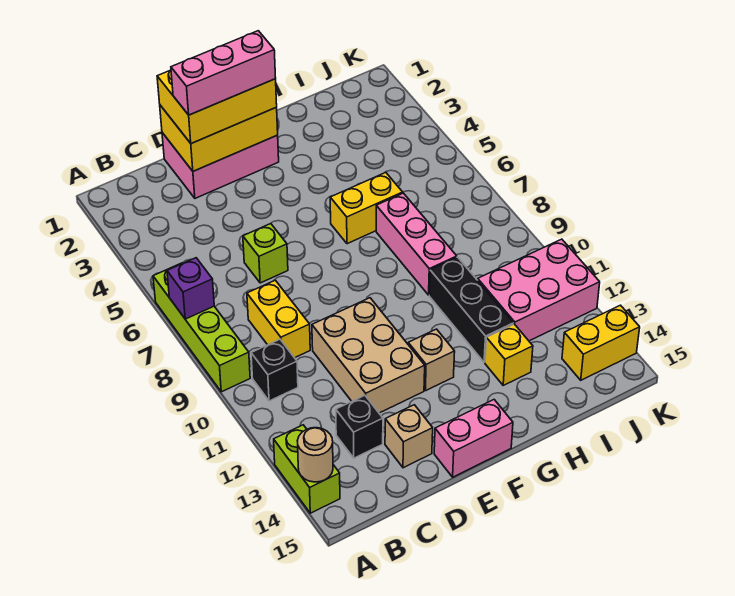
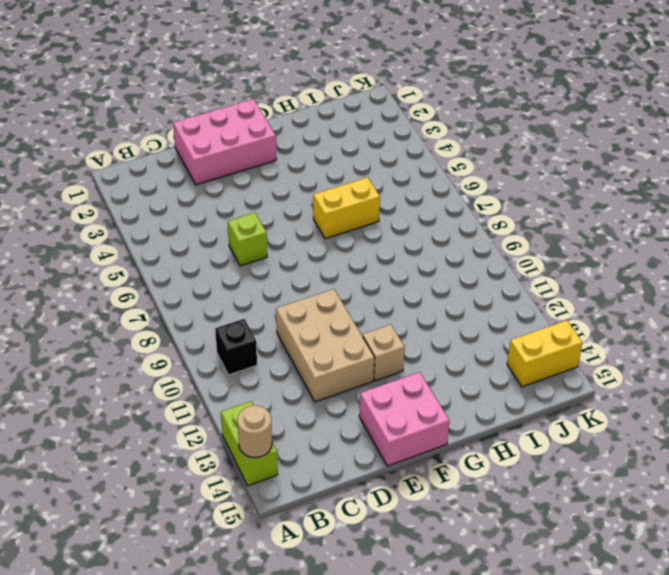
pink 2x2 brick [359,372,449,466] -> pink 1x2 brick [434,400,513,477]
none -> lime 1x4 brick [153,263,250,392]
none -> yellow 1x2 brick [247,280,310,358]
none -> black 1x1 brick [336,396,383,458]

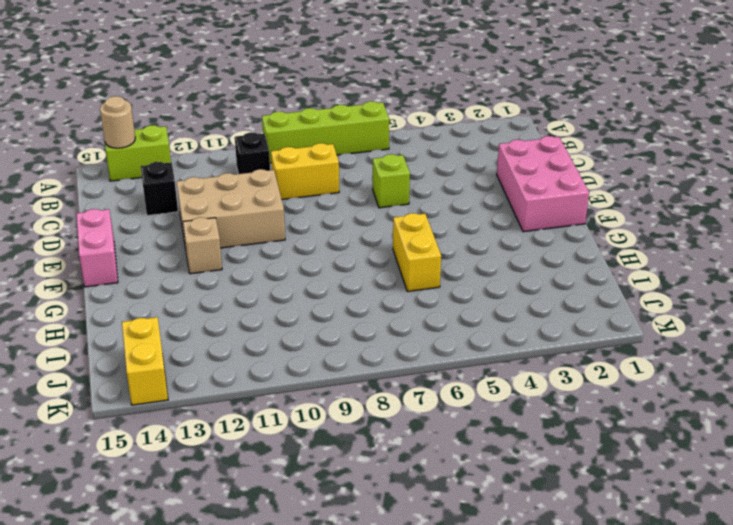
none -> tan 1x1 brick [385,405,433,468]
none -> pink 1x3 brick [376,193,457,295]
none -> black 1x3 brick [429,257,513,362]

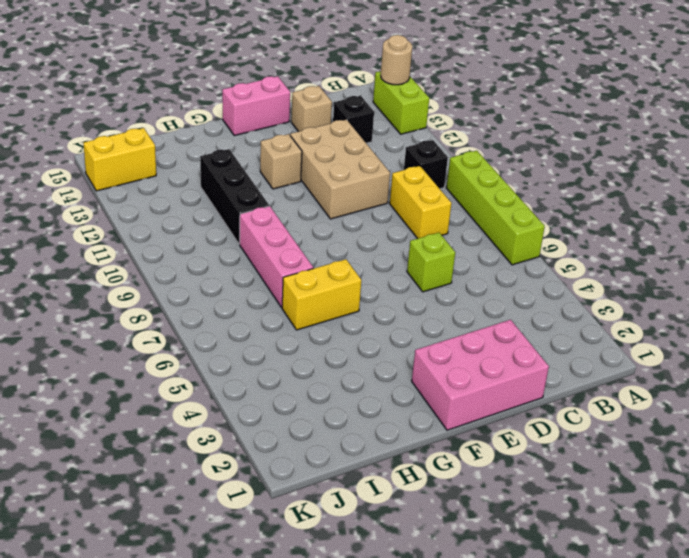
none -> yellow 1x1 brick [485,324,533,385]
none -> pink 2x3 brick [478,239,600,341]
none -> purple 1x1 brick [167,258,214,319]

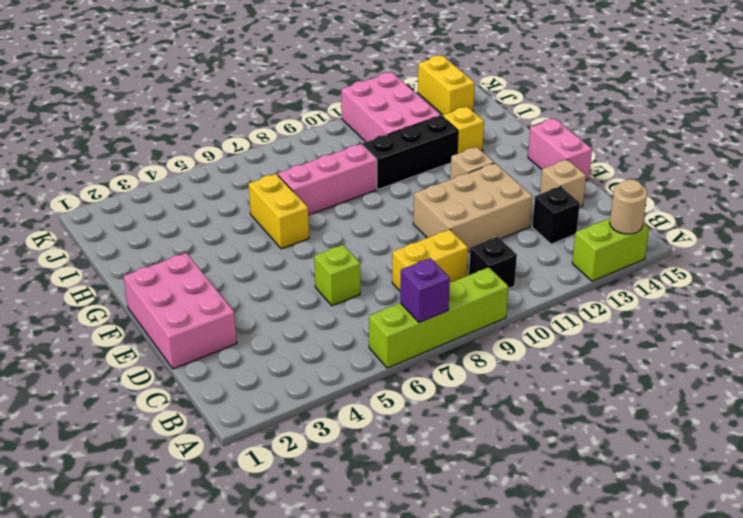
none -> yellow 2x3 brick [160,105,278,171]
none -> yellow 2x3 brick [157,70,277,144]
none -> pink 1x3 brick [171,31,276,115]

